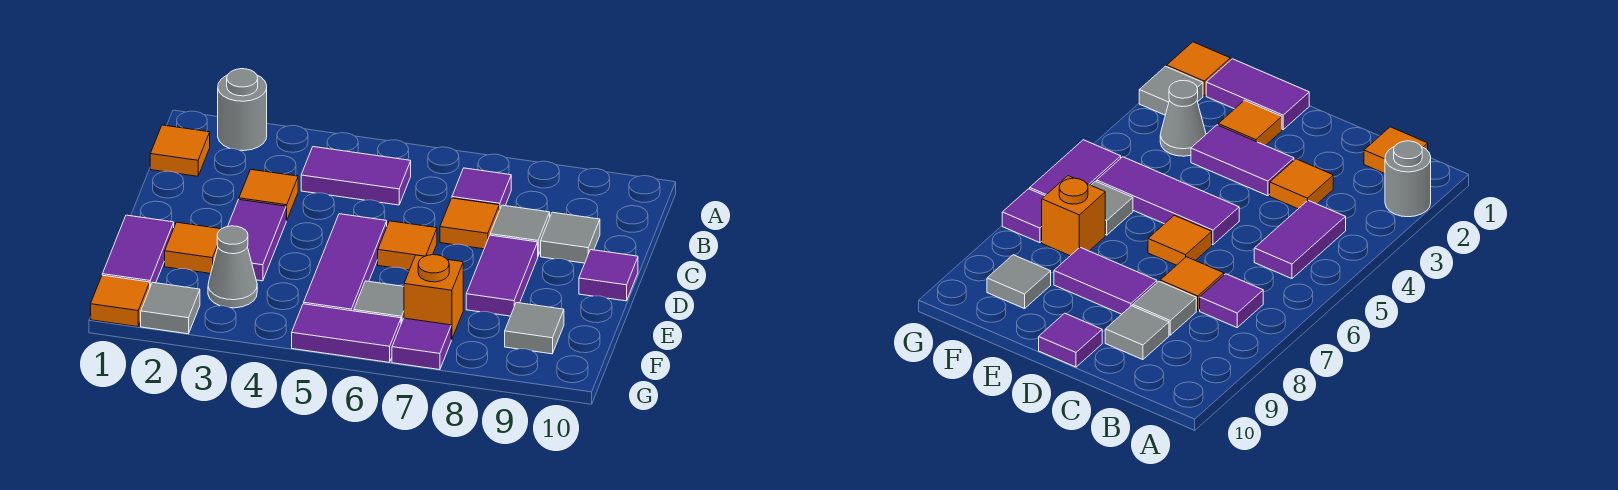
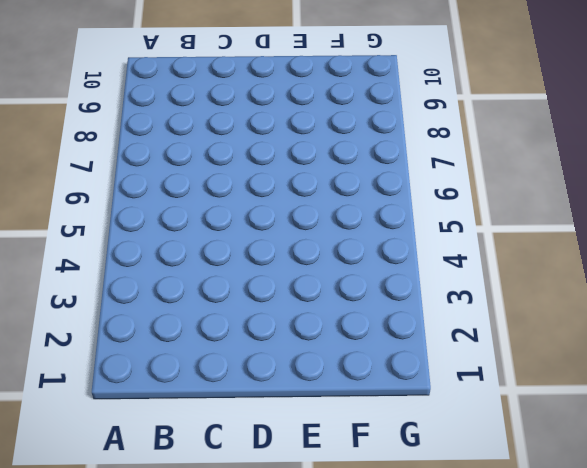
none -> grey 1x1 round brick [218,69,267,151]
none -> orange 1x1 tile [150,125,210,176]
none -> purple 1x2 tile [301,147,411,205]

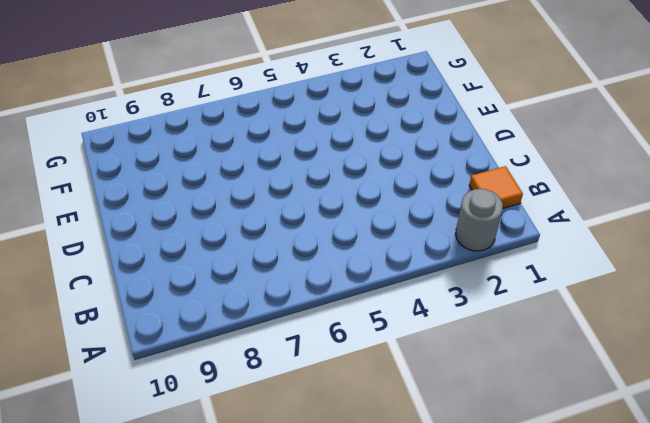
none -> purple 1x2 tile [301,147,411,205]
none -> purple 1x1 tile [452,168,511,210]
none -> orange 1x1 tile [239,170,298,221]

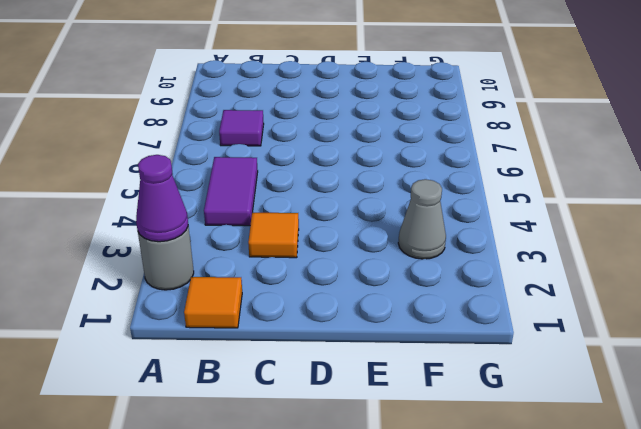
purple 1x1 cone [136,155,188,242] -> none
none -> orange 1x1 tile [440,198,499,249]
none -> grey 1x1 tile [490,205,550,256]
none -> grey 1x1 tile [541,212,600,263]

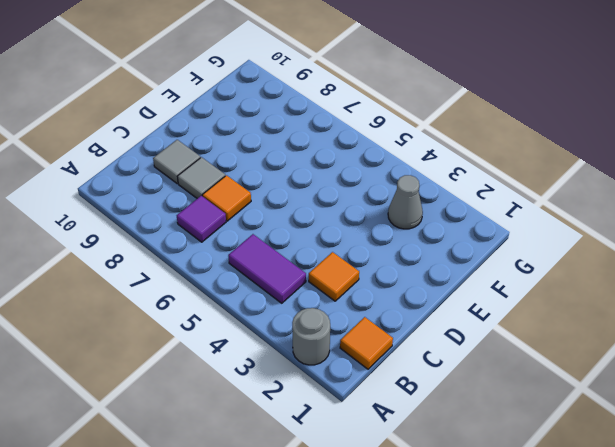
none -> purple 1x2 tile [228,200,286,281]
none -> purple 1x3 tile [304,214,387,311]
none -> orange 1x1 tile [378,221,437,270]

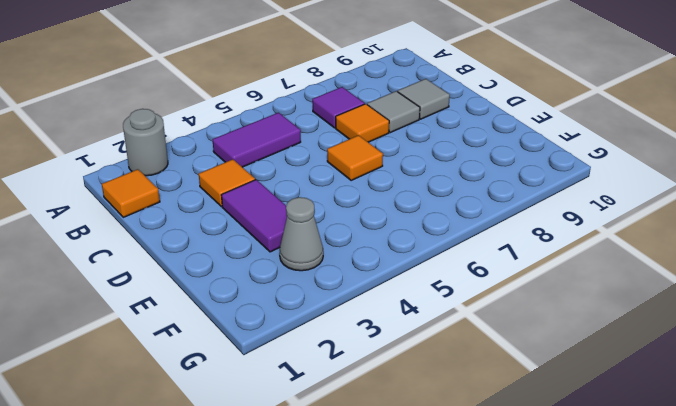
none -> purple 1x3 tile [304,214,387,311]
none -> purple 1x2 tile [466,235,538,316]
none -> purple 1x1 tile [579,250,638,301]

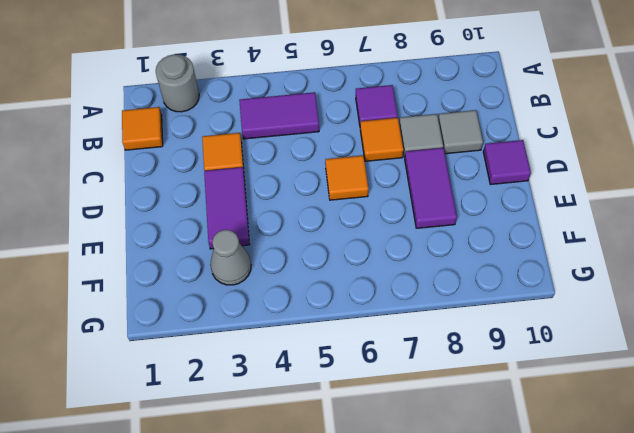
none -> purple 1x3 tile [304,214,387,311]
none -> purple 1x2 tile [102,215,174,286]
none -> orange 1x1 tile [165,222,221,273]

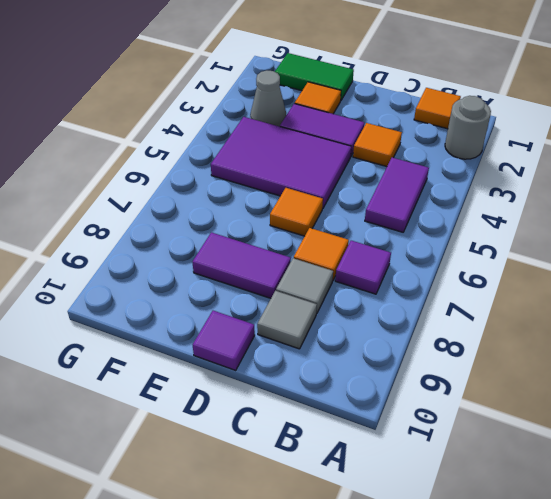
purple 2x3 tile [211,117,351,209] -> purple 1x3 tile [304,214,387,311]
green 1x2 tile [275,53,354,101] -> purple 1x2 tile [102,215,174,286]
none -> grey 1x1 tile [354,281,404,323]
none -> orange 1x1 brick [404,255,463,340]
none -> grey 1x1 tile [505,303,564,354]

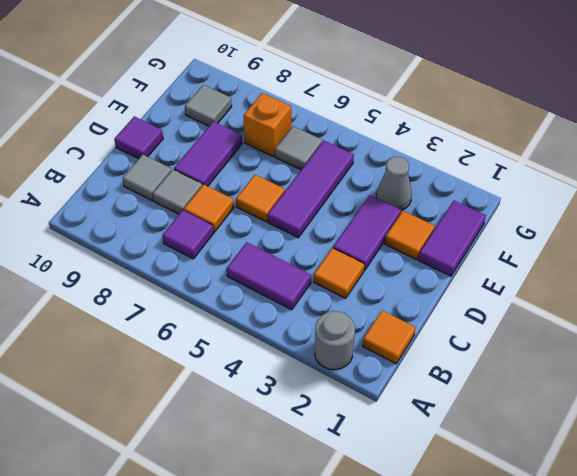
none -> orange 1x1 tile [91,275,150,327]
none -> grey 1x1 tile [141,282,200,334]
none -> purple 1x2 tile [292,304,401,362]

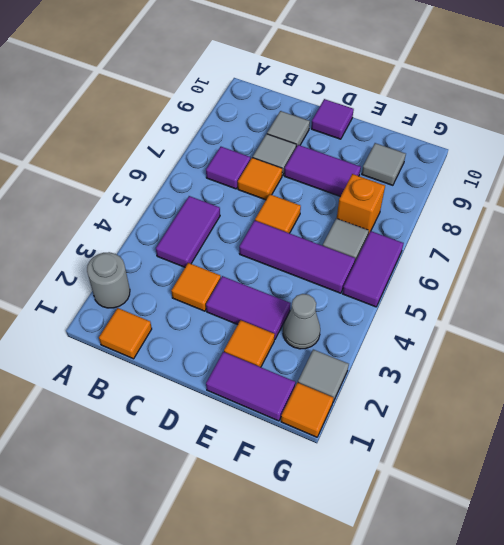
none -> purple 1x1 tile [392,318,451,370]

